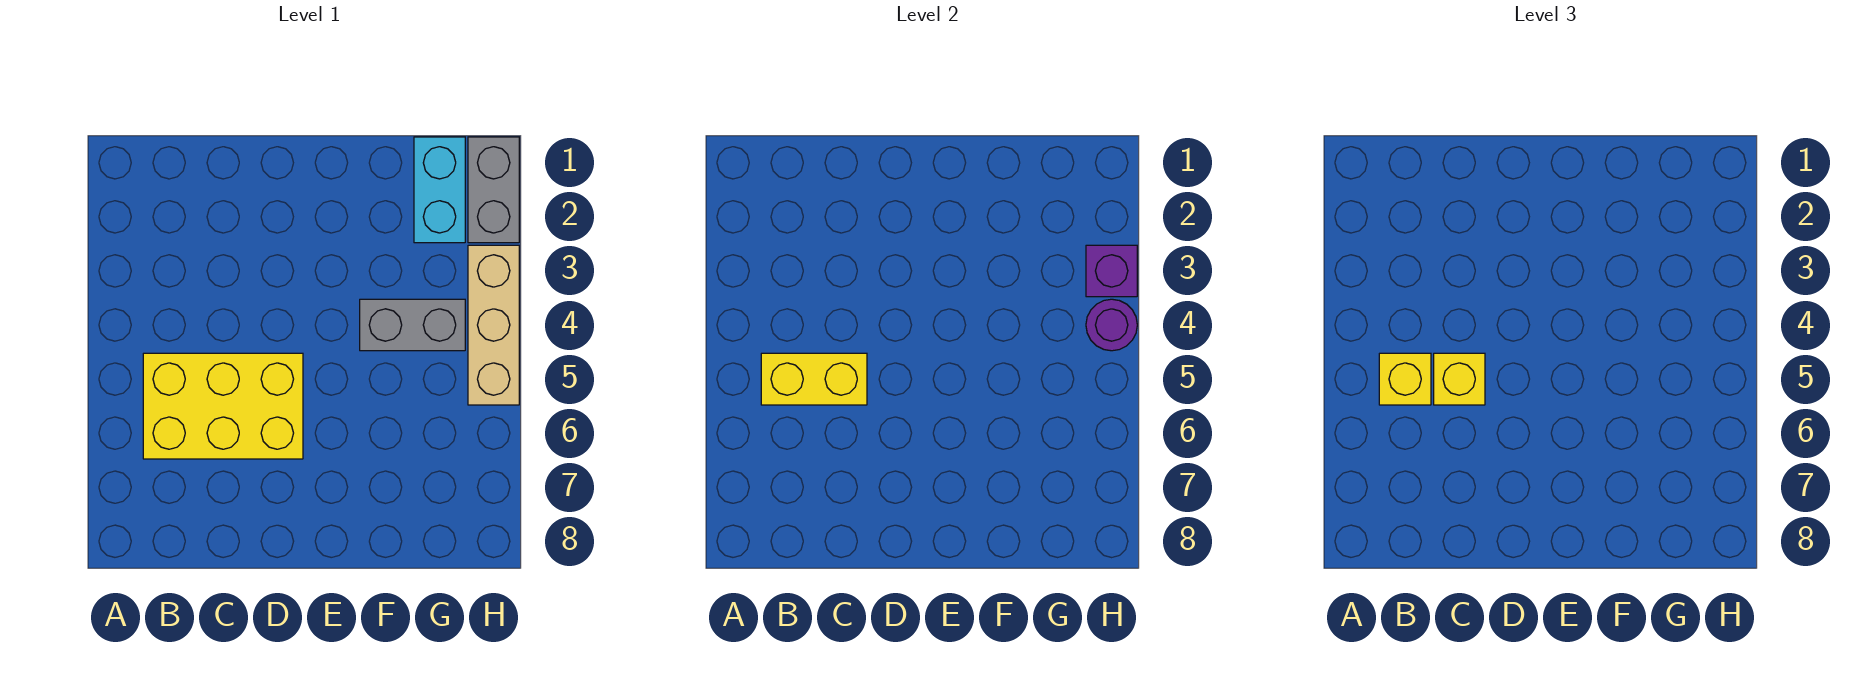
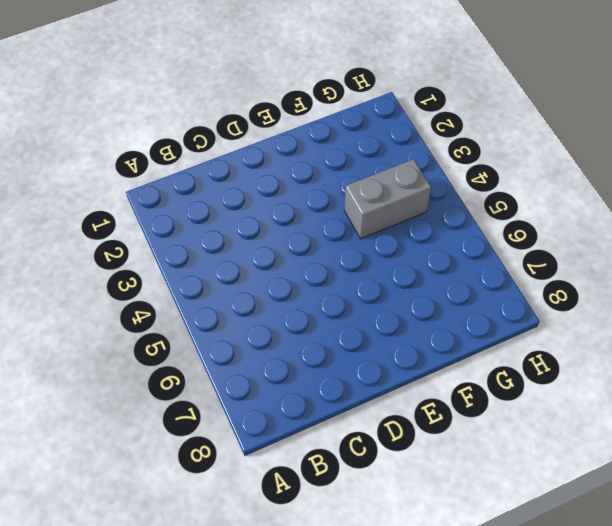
none -> yellow 2x3 brick [143,353,303,459]
none -> cyan 1x2 brick [414,137,465,243]

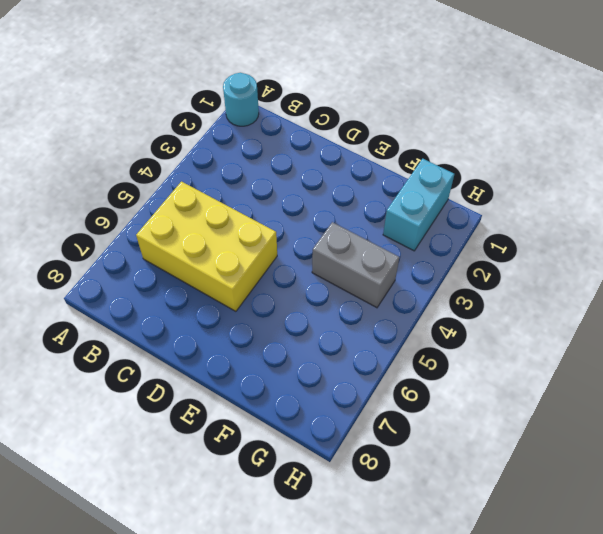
cyan 1x1 round brick [223,73,259,126] -> none
none -> grey 1x2 brick [468,137,519,243]
none -> tan 1x3 brick [468,245,519,405]

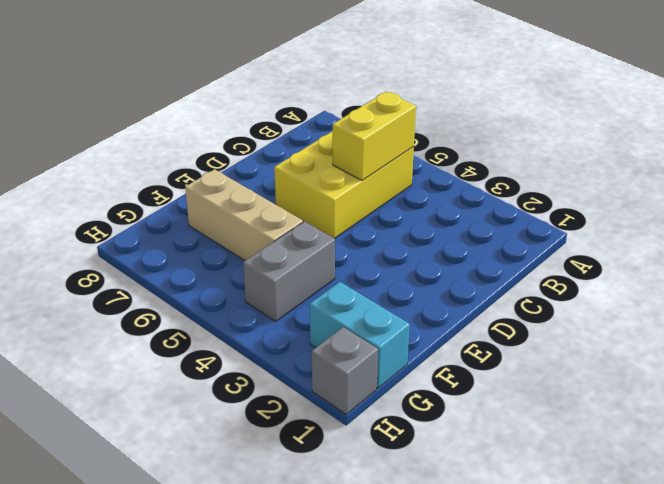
tan 1x3 brick [185,169,303,261] -> tan 1x3 brick moved to [468,245,519,405]
grey 1x1 brick [312,327,378,414] -> grey 1x2 brick [468,137,519,243]
none -> purple 1x1 brick [1086,245,1137,297]
none -> purple 1x1 round brick [1086,299,1137,351]

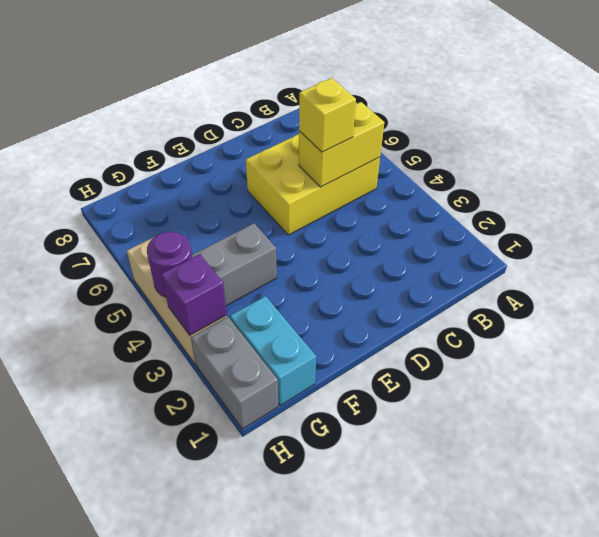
none -> yellow 1x1 brick [1379,353,1431,405]

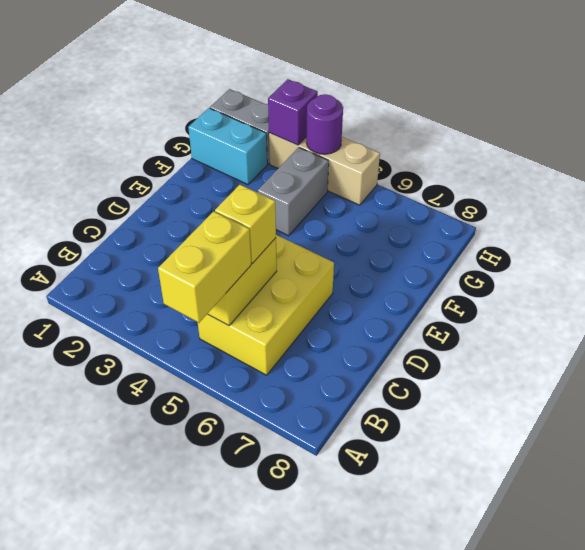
yellow 1x2 brick [158,211,251,323] -> yellow 1x1 brick [1379,353,1431,405]

